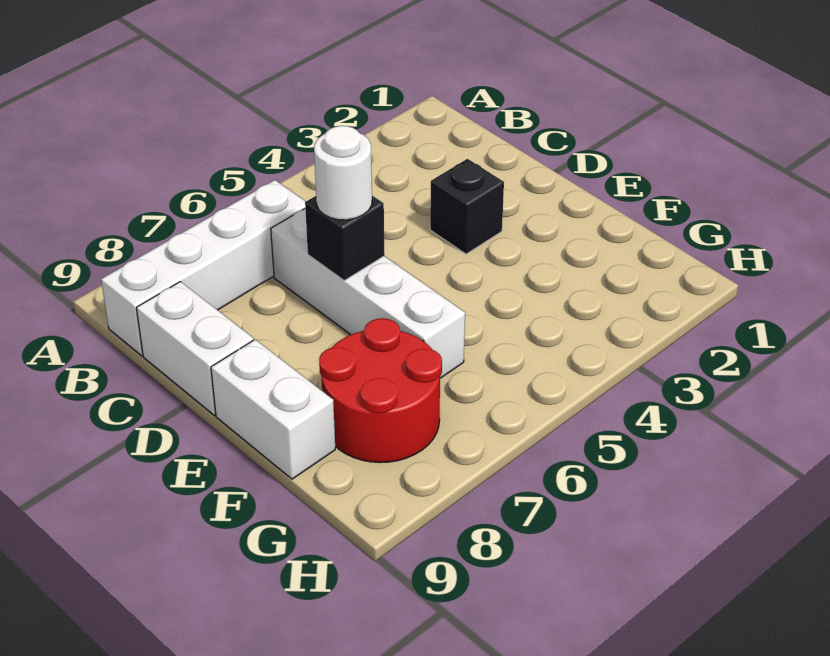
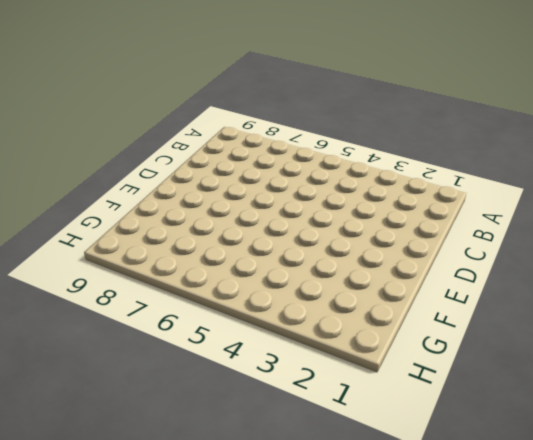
none -> white 1x4 brick [101,180,306,356]
none -> white 1x4 brick [271,209,465,378]

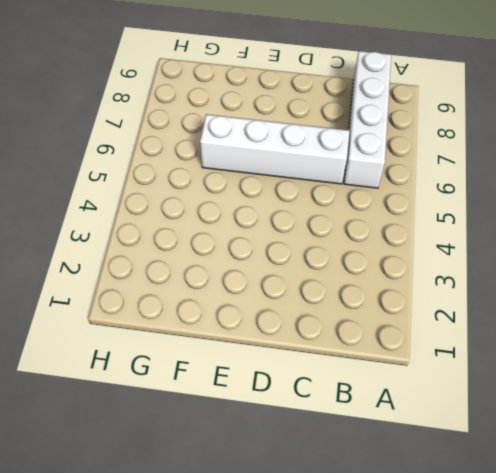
none -> white 1x2 brick [137,282,253,415]
none -> black 1x1 brick [430,159,504,254]

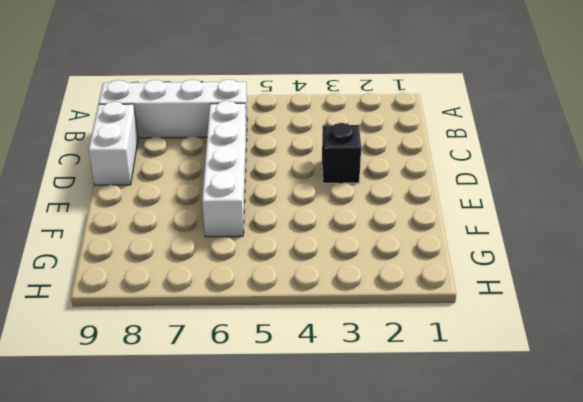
none -> white 1x2 brick [211,340,335,479]
none -> red 2x2 round brick [319,318,442,463]

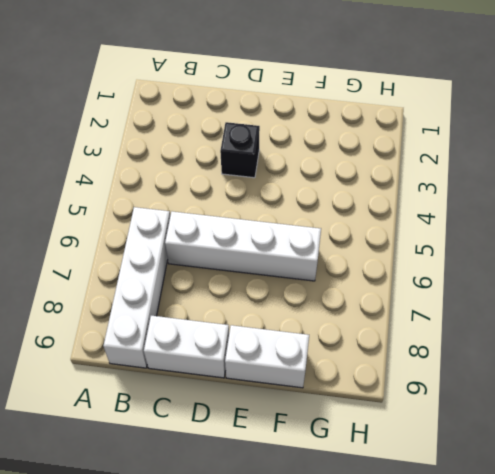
none -> red 2x2 round brick [319,318,442,463]
none -> black 1x1 brick [305,196,385,280]

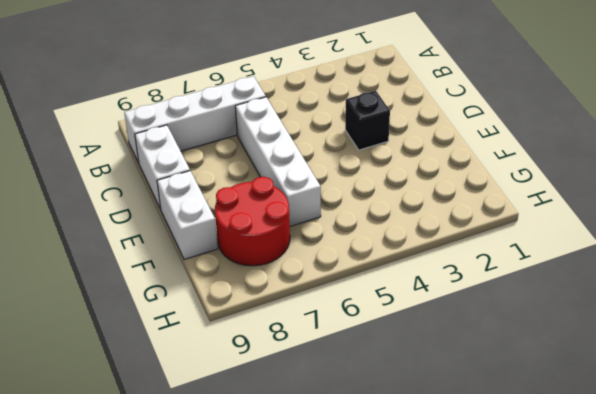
none -> black 1x1 brick [305,196,385,280]
none -> white 1x1 round brick [314,126,372,220]

